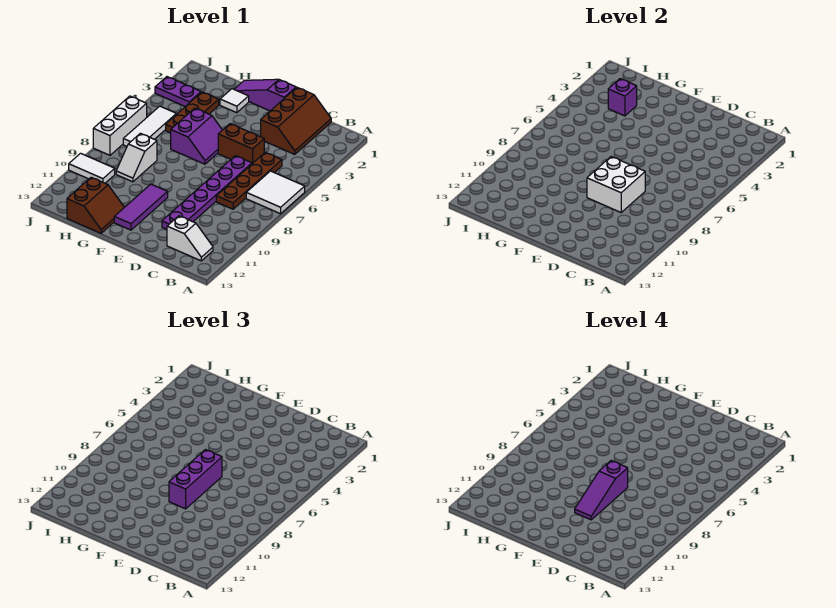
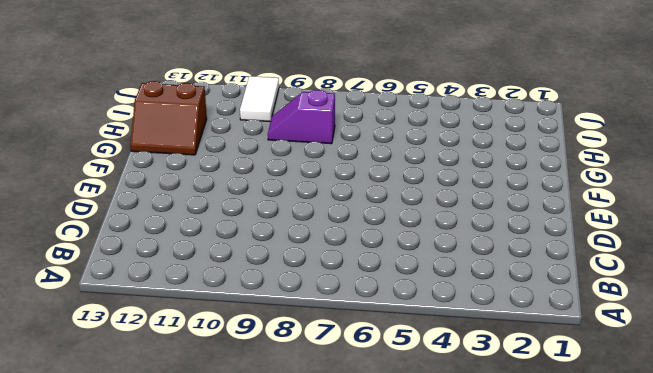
purple 1x2 slope [268,90,335,144] -> white 1x2 slope [116,133,157,182]
none -> white 2x2 tile [246,171,305,214]
none -> white 1x2 slope [167,216,213,261]
none -> brown 2x3 slope [261,88,331,154]

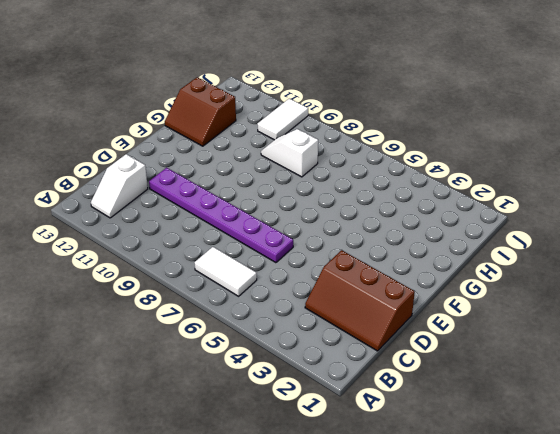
white 1x2 tile [195,247,257,296] -> white 2x2 tile [246,171,305,214]
none -> brown 1x4 plate [216,152,282,209]
none -> brown 1x2 brick [218,124,264,164]
none -> purple 1x3 slope [234,79,296,111]

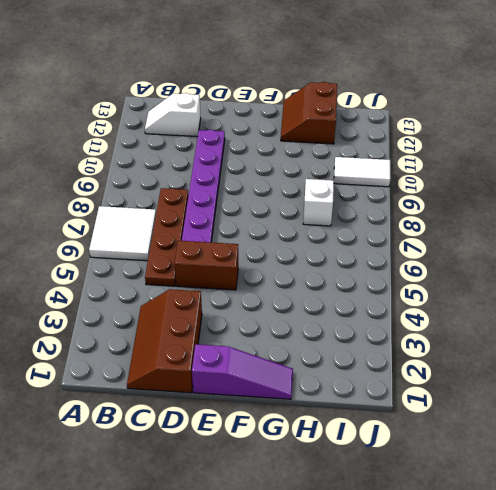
none -> purple 2x2 slope [171,108,222,164]
none -> purple 1x3 tile [114,184,168,230]
none -> white 1x1 tile [220,89,249,113]

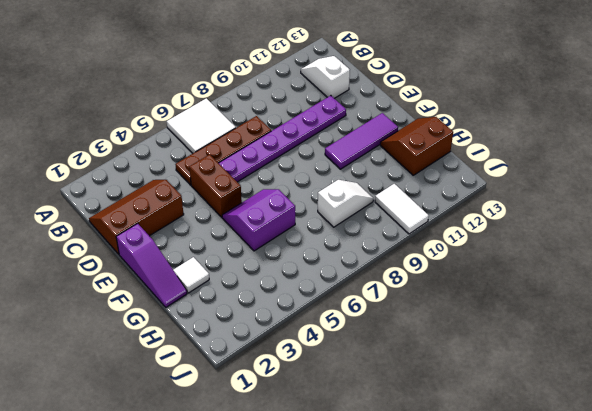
none -> brown 1x3 plate [166,92,219,133]
none -> purple 1x2 plate [155,77,201,106]
none -> white 1x3 tile [123,106,176,146]

